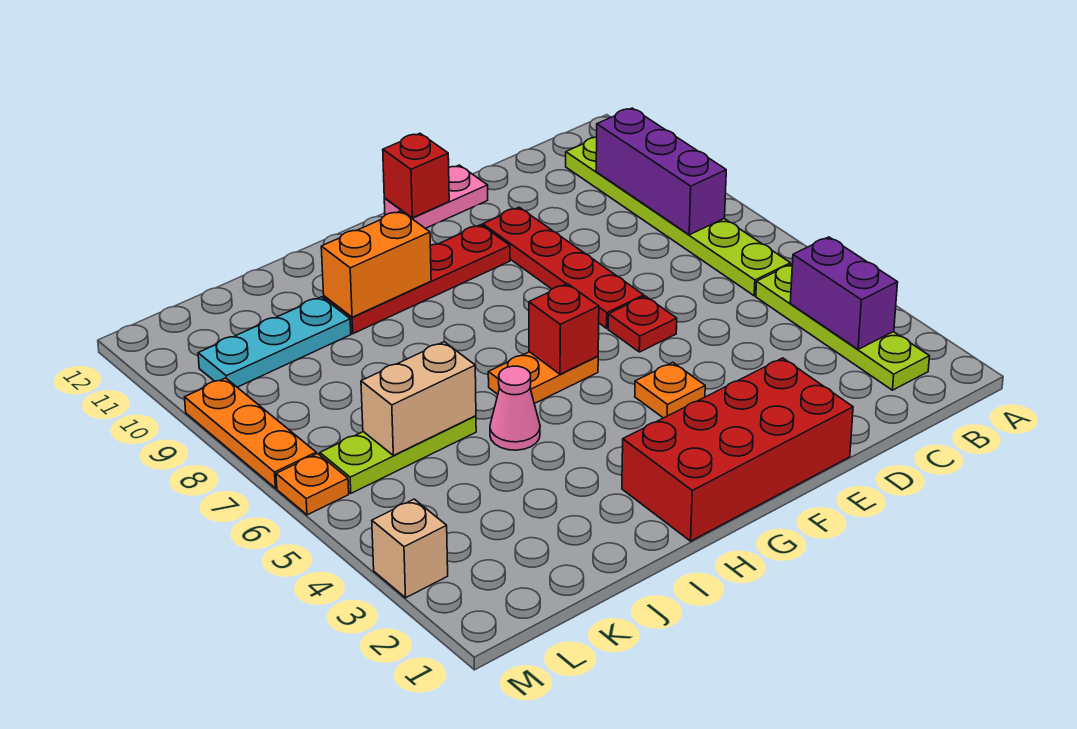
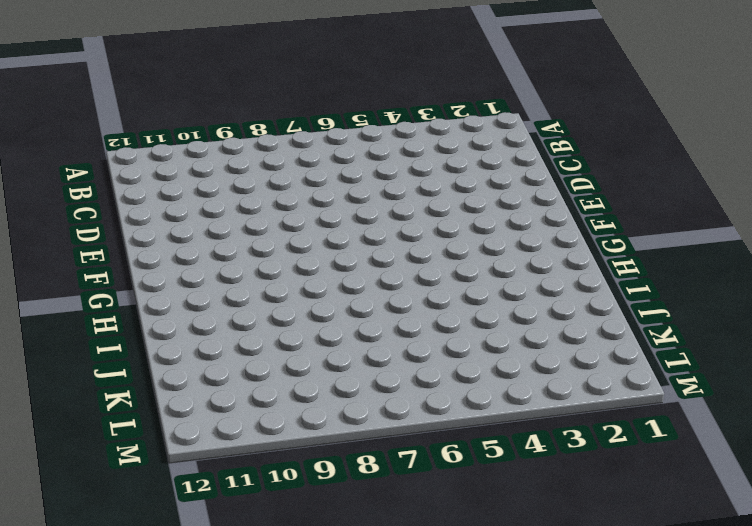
none -> lime 1x4 plate [756,264,929,390]
none -> lime 1x6 plate [566,137,790,296]
none -> red 2x4 brick [622,358,853,541]

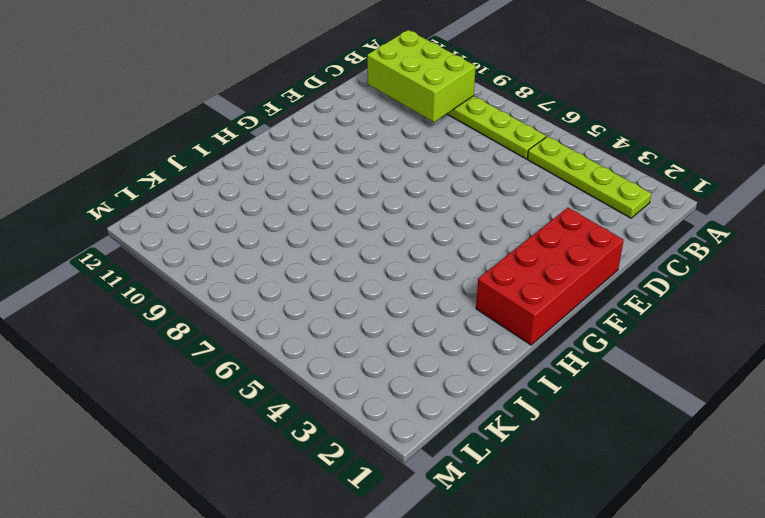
lime 2x3 brick [367,30,476,122] -> purple 1x3 brick [596,108,726,235]
none -> red 1x1 plate [608,296,677,352]
none -> red 1x4 plate [483,207,644,328]
none -> pink 1x2 plate [384,165,488,228]

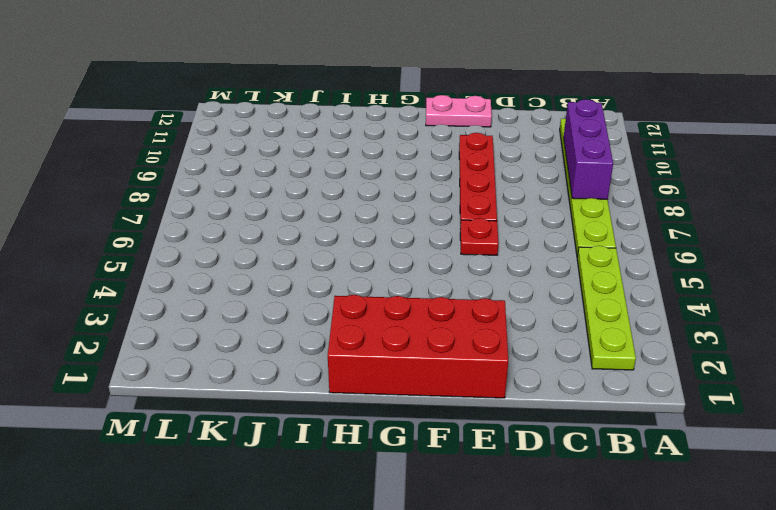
none -> orange 1x1 plate [635,362,705,418]
none -> red 1x4 plate [324,225,510,334]
none -> orange 1x2 plate [488,352,598,404]

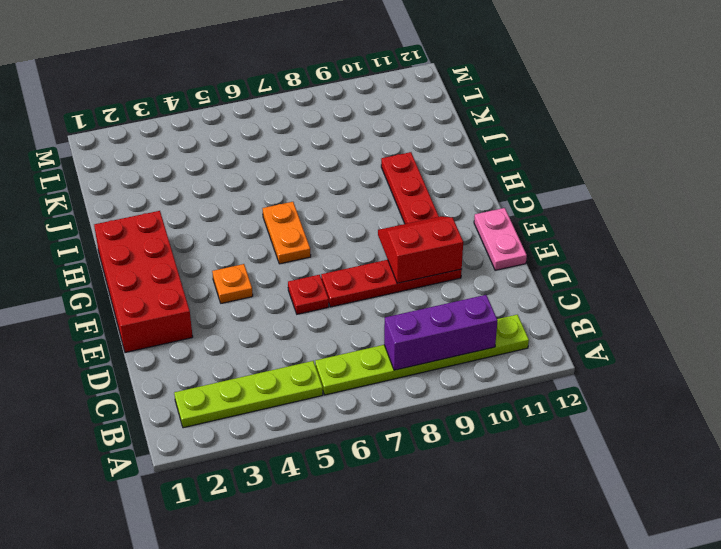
red 2x2 slope [378,216,463,283] -> none
none -> pink 1x1 cone [490,366,540,450]
none -> lime 1x3 plate [320,416,476,493]
none -> cyan 1x3 plate [198,297,351,387]

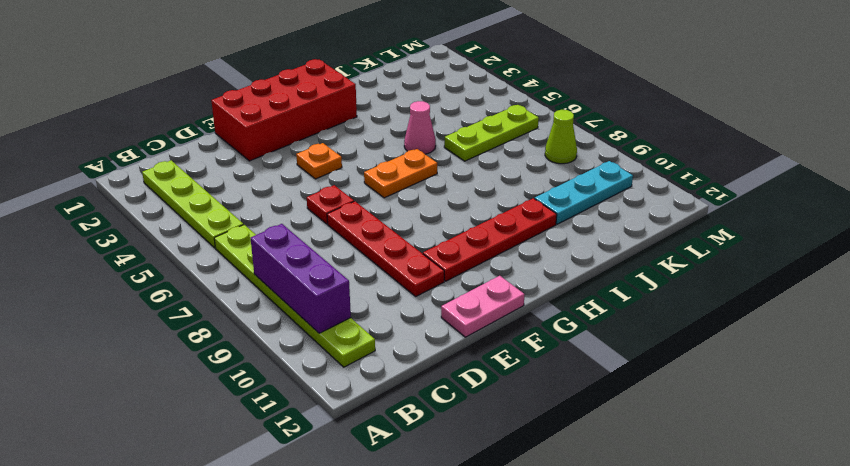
lime 1x1 cone [545,110,577,164] -> none
none -> tan 1x1 brick [372,499,448,598]
none -> orange 1x1 plate [276,454,349,515]
none -> orange 1x3 plate [185,378,316,488]

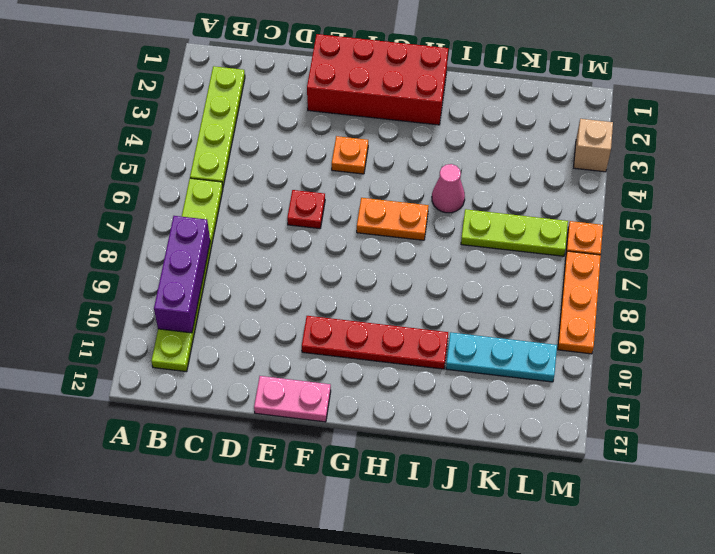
none -> red 1x4 plate [483,207,644,328]
none -> purple 1x2 brick [790,237,898,349]
none -> red 1x1 brick [383,133,449,218]

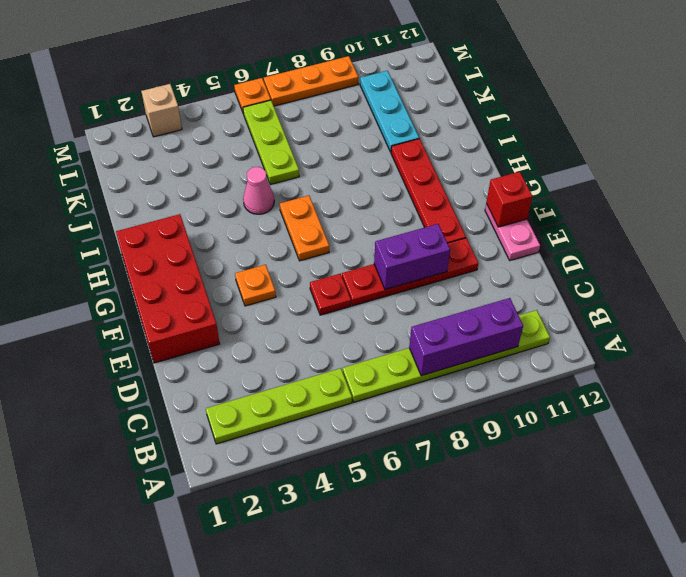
purple 1x2 brick [374,224,450,290] -> purple 1x2 brick moved to [790,237,898,349]
none -> red 1x1 brick [529,284,599,374]
none -> orange 1x2 brick [321,211,431,317]
none -> tan 1x2 brick [361,342,476,456]

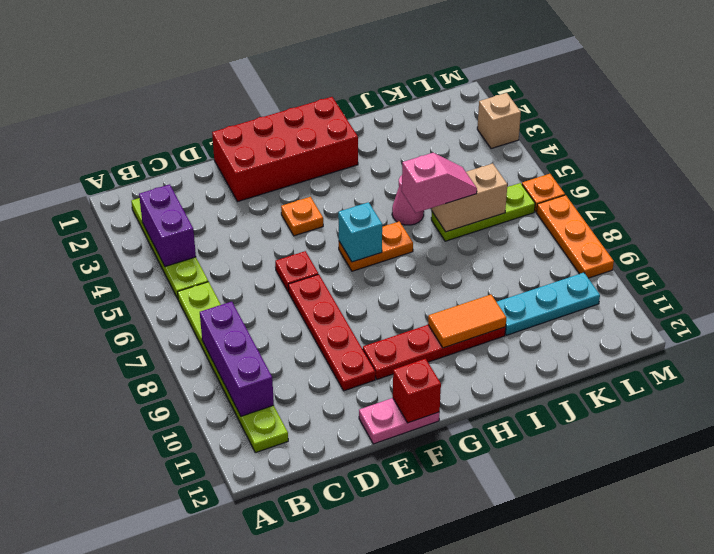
cyan 1x1 brick [338,202,382,262] -> red 1x1 brick [529,284,599,374]
orange 1x2 tile [428,294,506,348] -> orange 1x2 brick [321,211,431,317]
pink 1x2 slope [402,153,477,213] -> none

